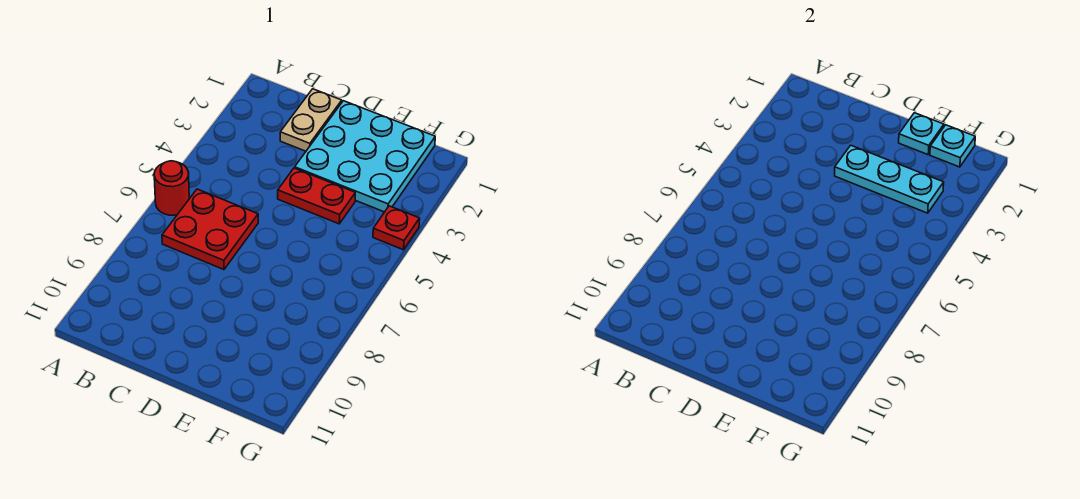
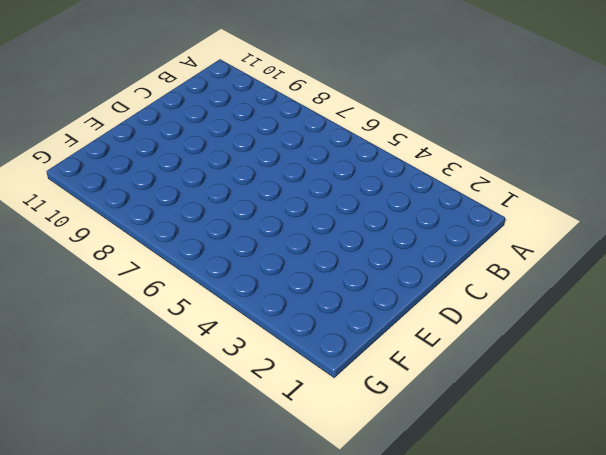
none -> red 1x1 round brick [154,161,189,215]
none -> red 2x2 plate [162,189,258,270]

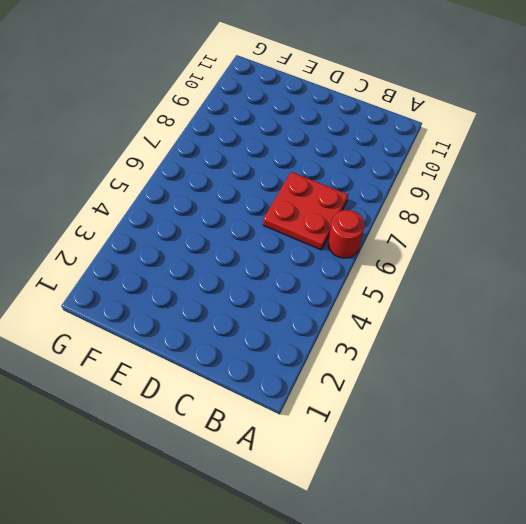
none -> tan 1x2 plate [280,89,342,151]
none -> cyan 3x3 plate [295,101,435,212]

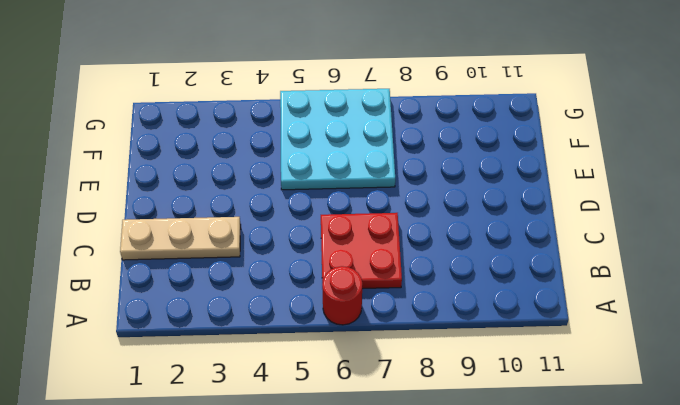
tan 1x3 plate [120,217,241,260] -> tan 1x2 plate [280,89,342,151]
cyan 3x3 plate [280,89,395,190] -> cyan 3x3 plate moved to [295,101,435,212]
none -> red 1x2 plate [278,168,355,224]
none -> red 1x1 plate [373,206,420,250]

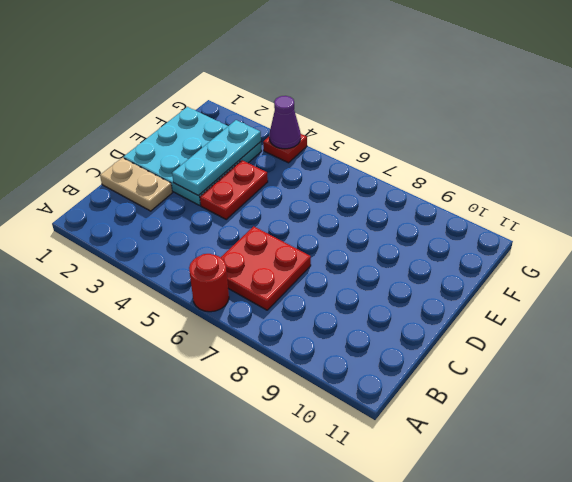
purple 1x1 cone [269,96,301,149] -> none
none -> cyan 1x1 plate [899,113,944,155]
none -> cyan 1x1 plate [930,125,975,167]

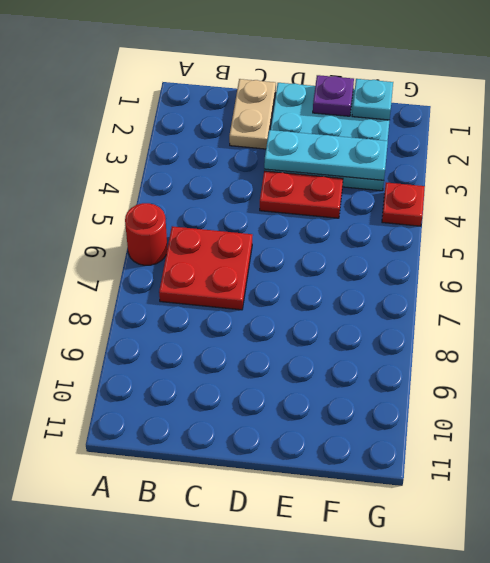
purple 1x1 plate [313,75,354,116] -> cyan 1x1 plate [899,113,944,155]

